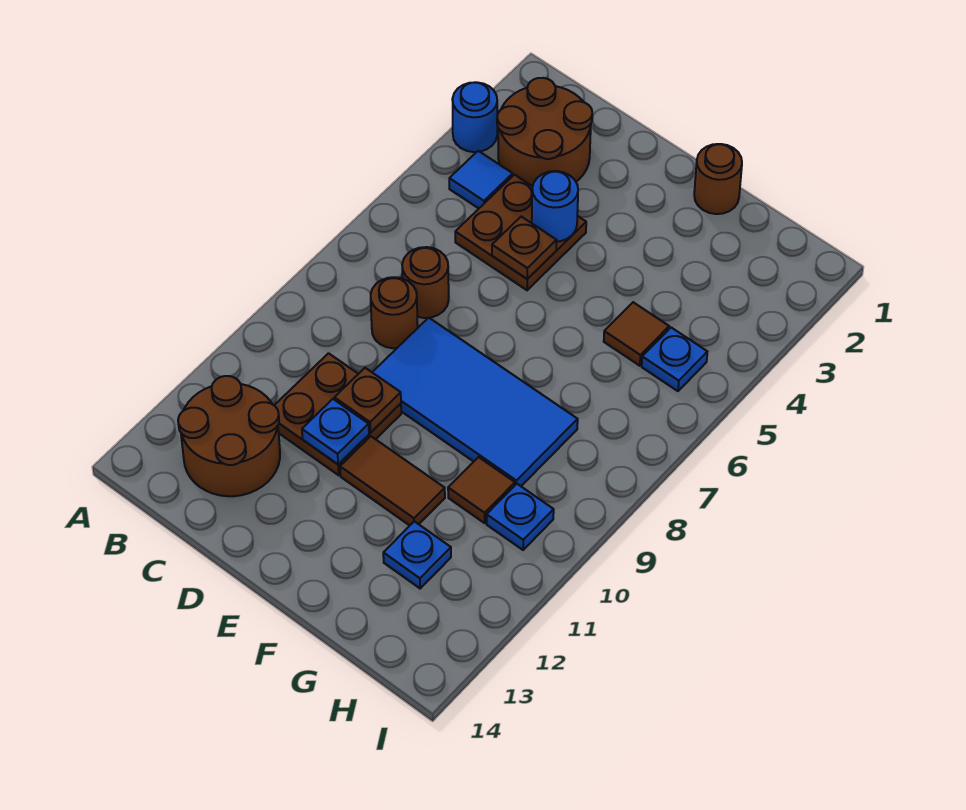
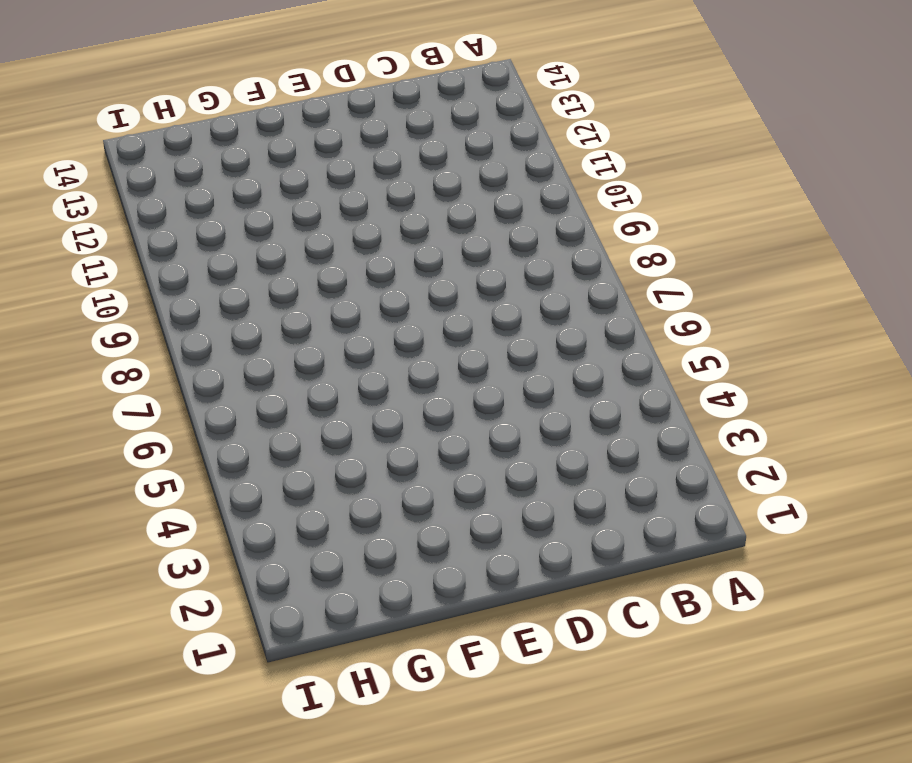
none -> blue 1x1 round brick [452,82,497,152]
none -> brown 2x2 round brick [497,78,592,186]
none -> blue 1x1 tile [449,151,513,208]

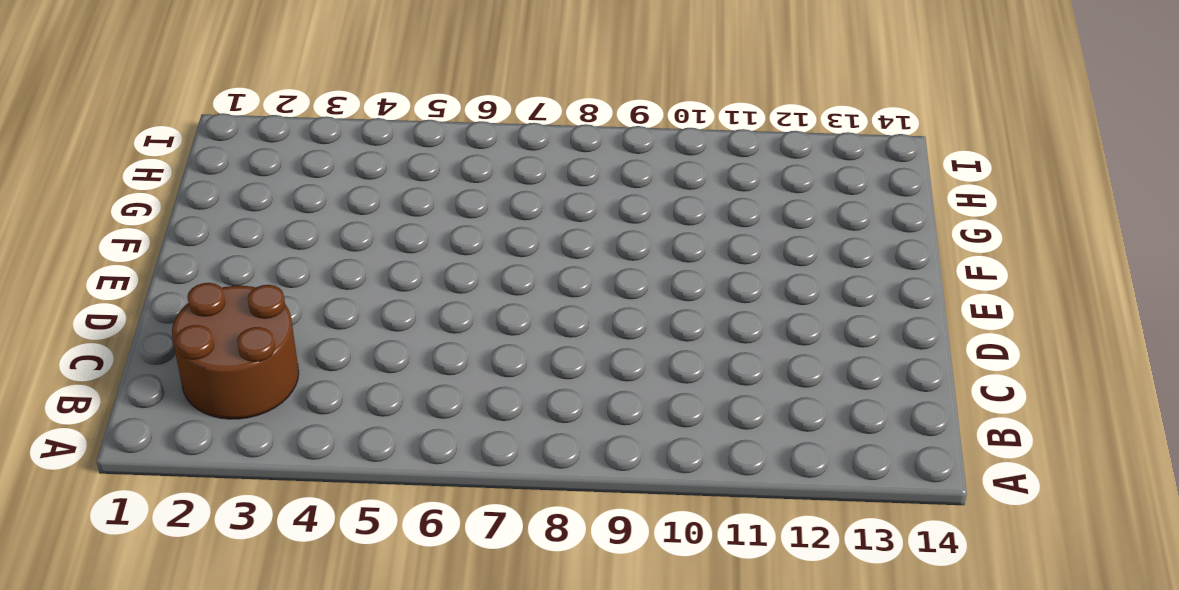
none -> blue 1x1 round brick [452,82,497,152]
none -> blue 1x1 tile [449,151,513,208]
none -> brown 2x2 round brick [178,376,280,496]

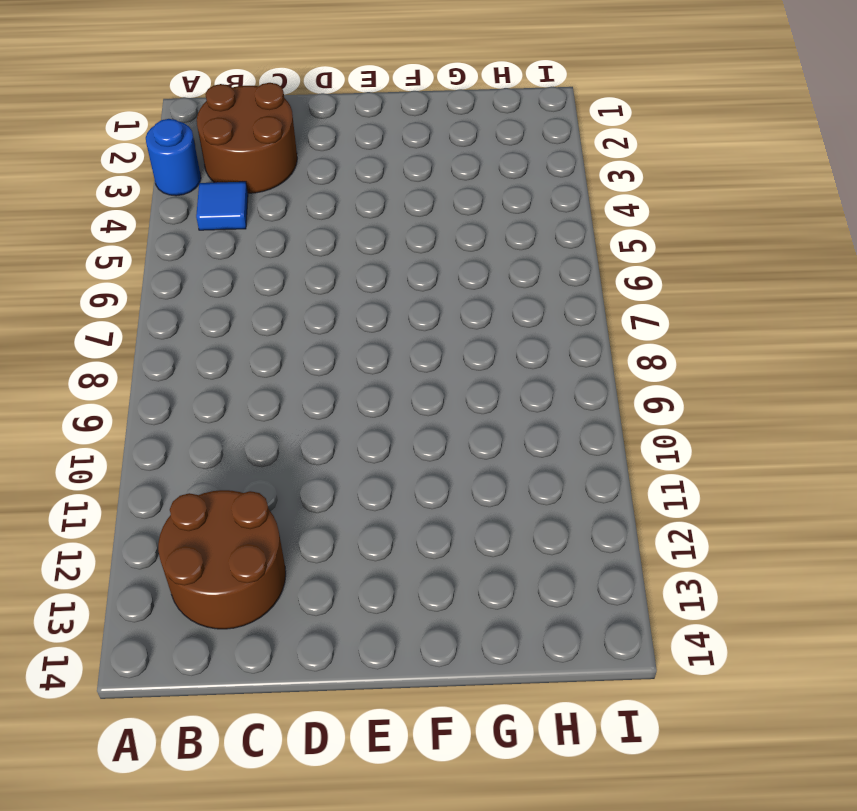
none -> brown 2x2 plate [455,175,586,290]
none -> brown 1x1 round brick [402,247,449,318]
none -> brown 1x1 round brick [371,277,418,348]

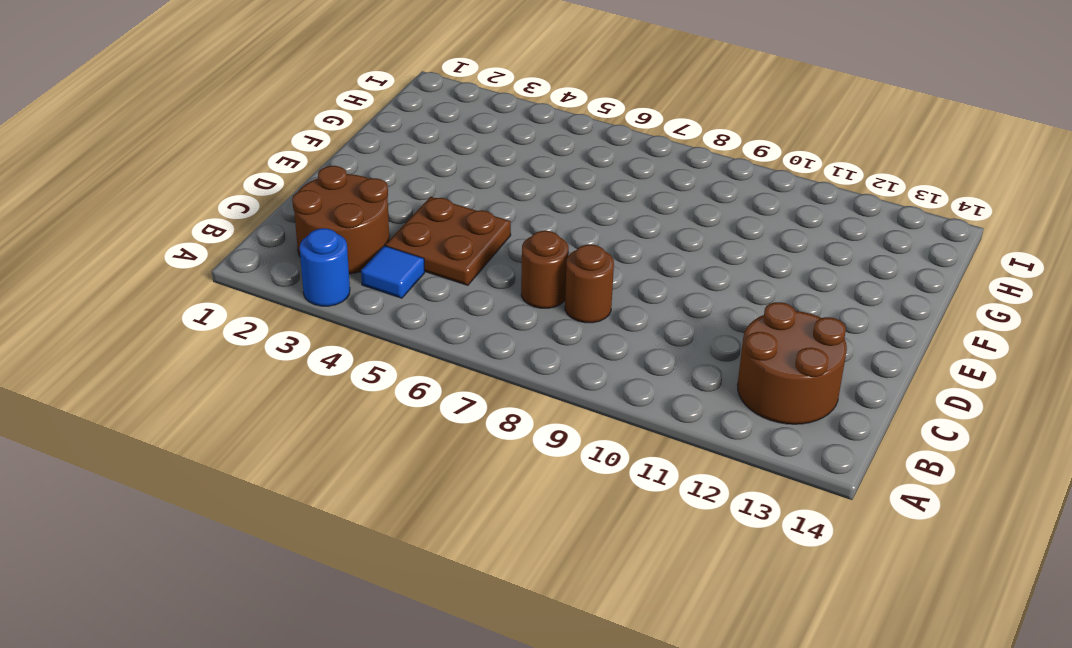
none -> brown 2x2 plate [274,353,401,475]
none -> blue 2x4 tile [372,318,578,486]
none -> brown 1x2 tile [340,436,445,525]

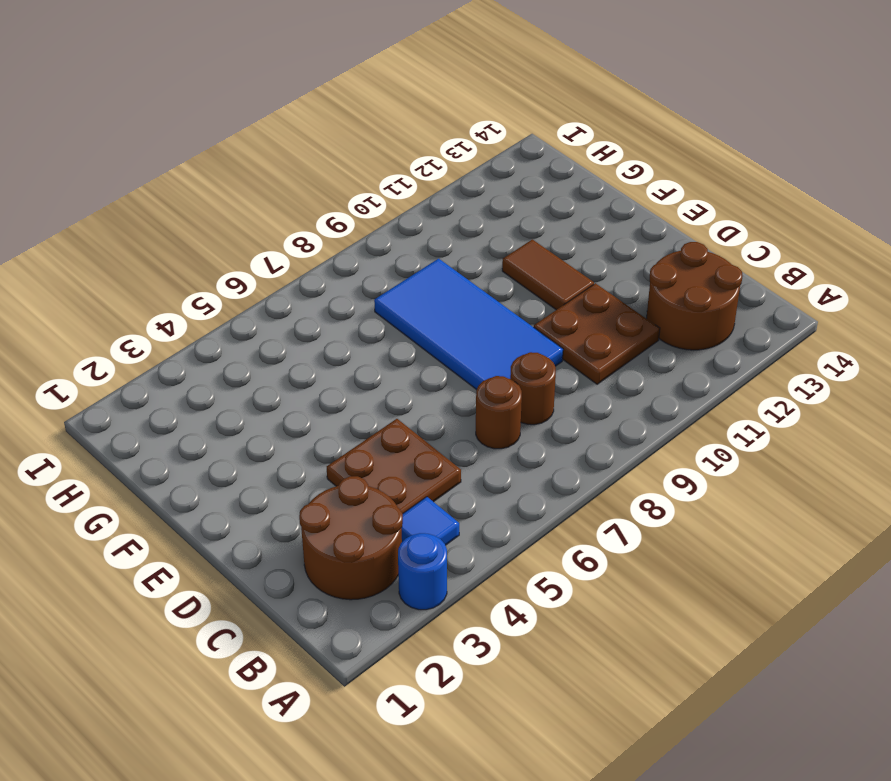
none -> brown 1x1 round brick [694,144,742,214]
none -> brown 1x1 tile [604,302,669,366]
none -> brown 1x1 tile [448,457,515,523]

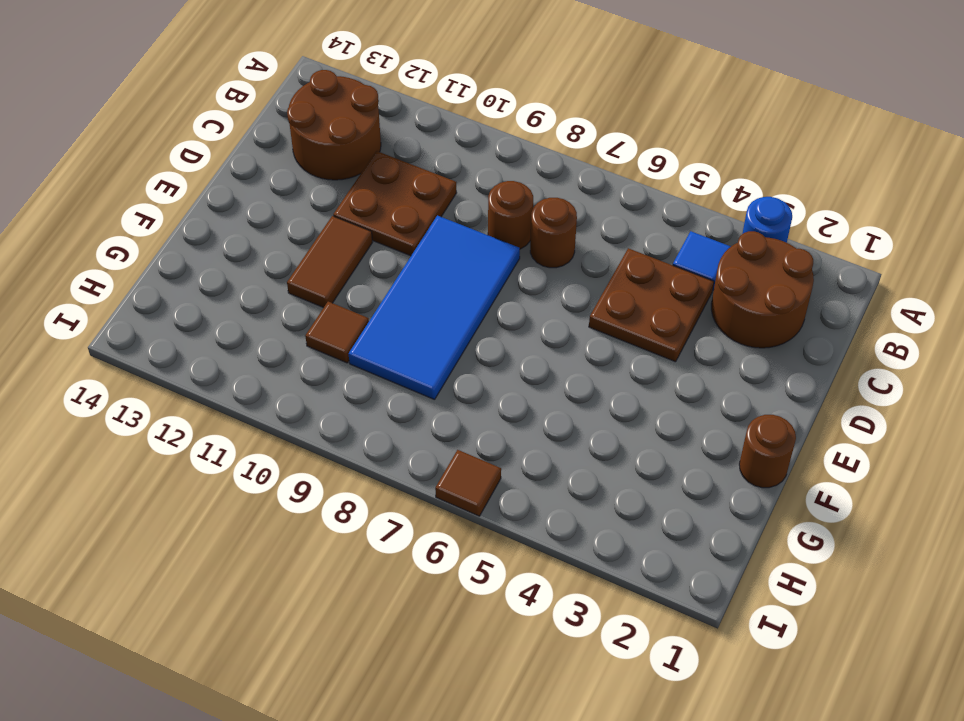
brown 1x1 tile [435,450,501,516] -> brown 1x1 tile moved to [604,302,669,366]
none -> blue 1x1 plate [383,521,451,588]
none -> blue 1x1 plate [642,328,707,391]
none -> blue 1x1 plate [487,484,554,550]

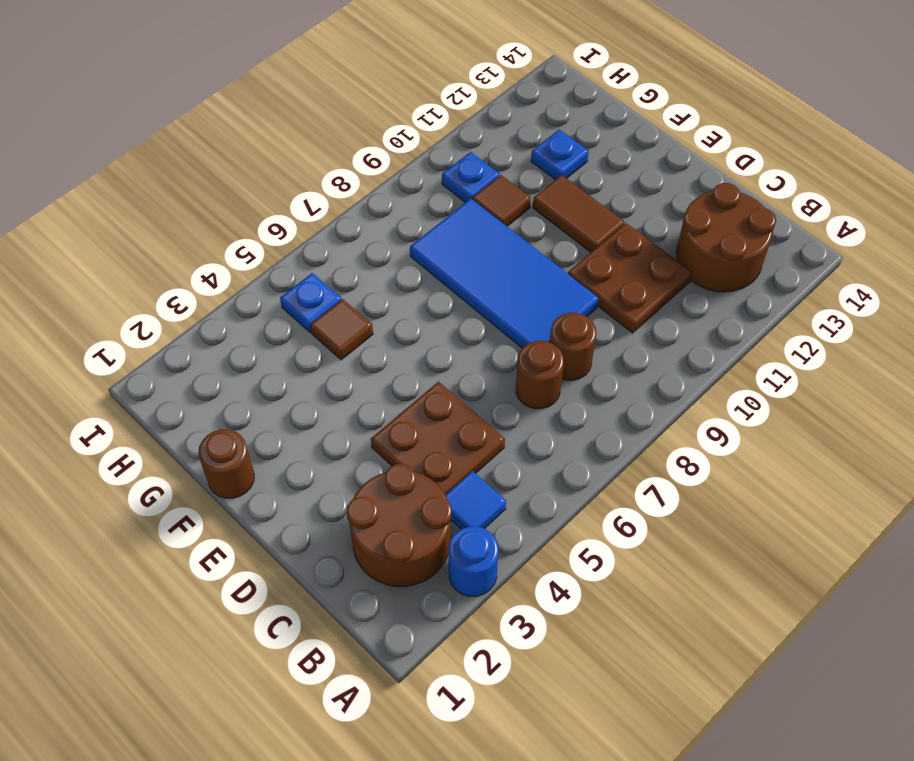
none -> blue 1x1 round brick [532,171,578,242]
none -> brown 1x1 plate [492,217,557,279]
none -> brown 1x1 plate [334,368,401,433]

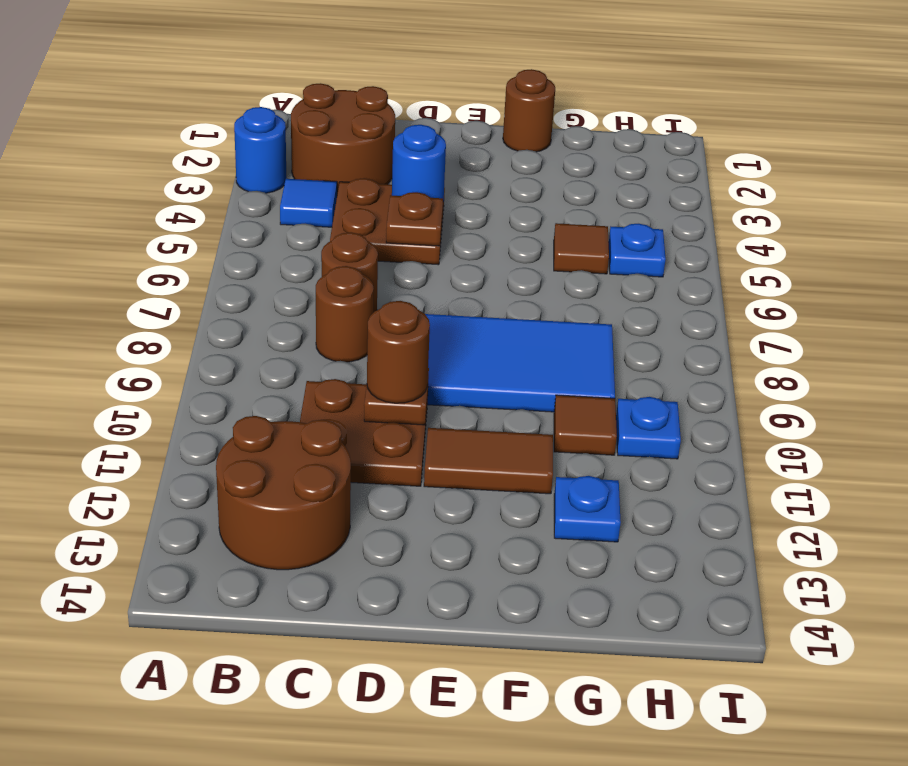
brown 1x1 round brick [367,301,430,403] -> none
none -> blue 1x1 plate [302,399,369,464]

